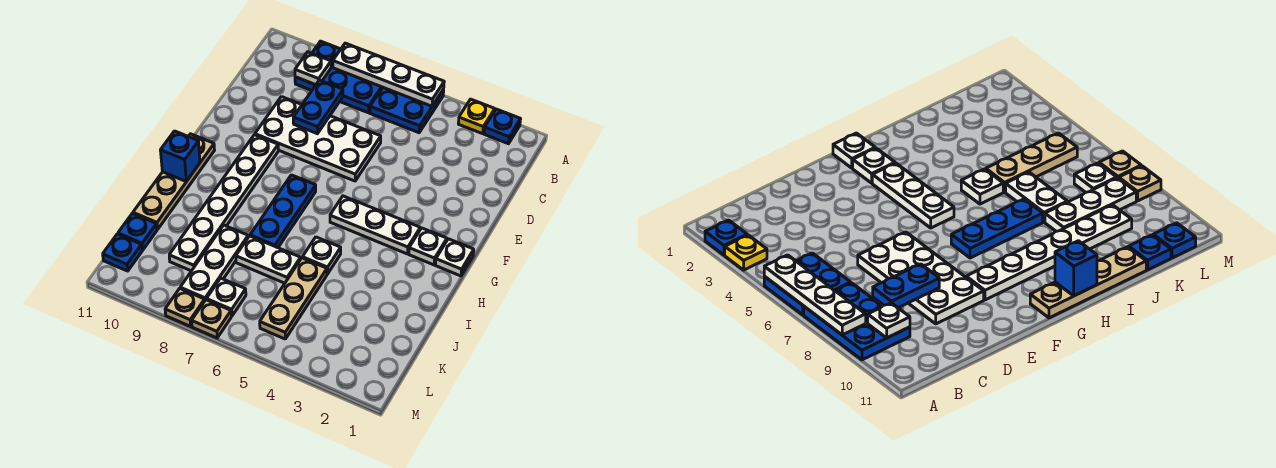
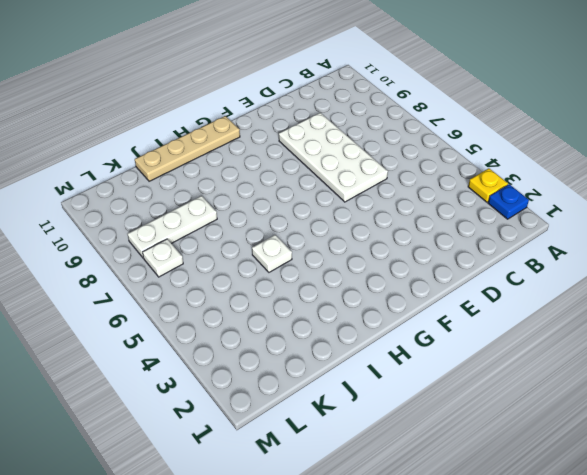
none -> blue 2x2 plate [370,88,444,133]
none -> blue 2x3 plate [295,41,383,113]
none -> white 1x6 plate [169,135,278,271]

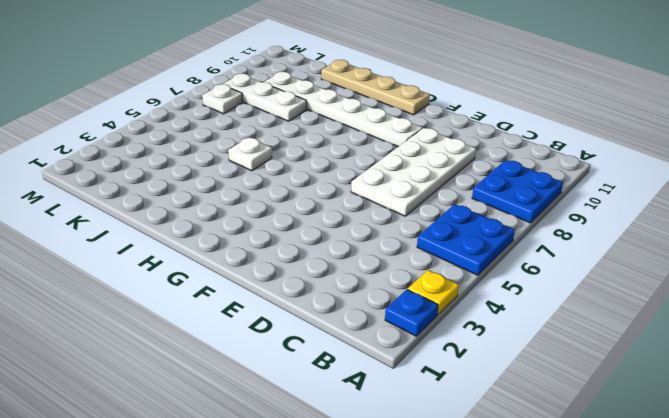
blue 2x2 plate [472,160,563,223] -> blue 2x3 plate [295,41,383,113]
none -> white 1x1 plate [436,239,474,276]
none -> white 1x1 plate [409,228,447,265]
none -> white 1x3 plate [330,196,420,254]

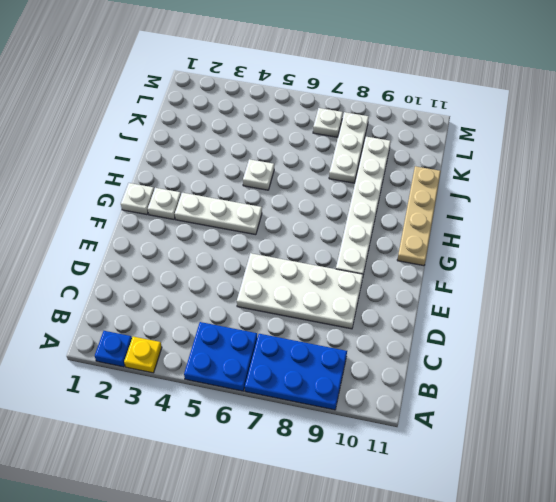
none -> blue 1x3 plate [250,175,316,248]
none -> tan 1x3 plate [260,258,327,339]
none -> white 1x2 plate [236,236,301,283]

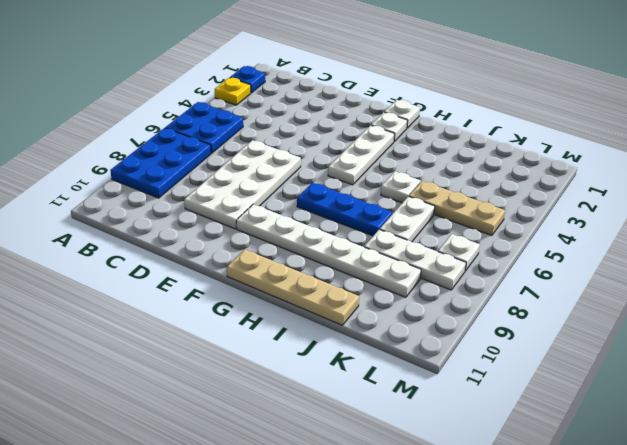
none -> blue 1x1 plate [118,213,157,250]
none -> blue 1x1 plate [103,234,142,271]
none -> tan 1x1 plate [192,300,231,338]

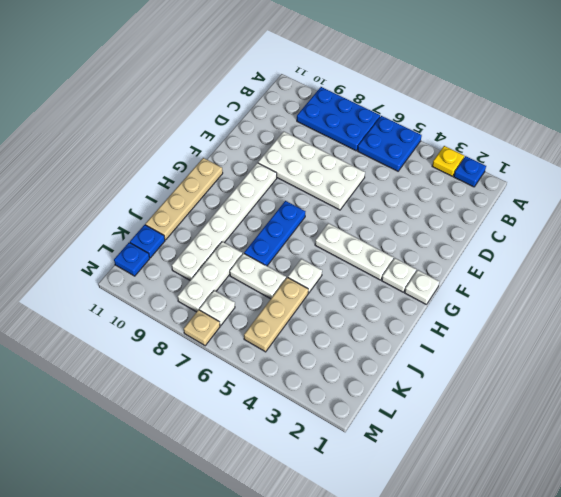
none -> tan 1x1 plate [165,288,205,326]
none -> white 1x4 plate [333,43,444,106]
none -> white 1x1 plate [295,52,331,85]

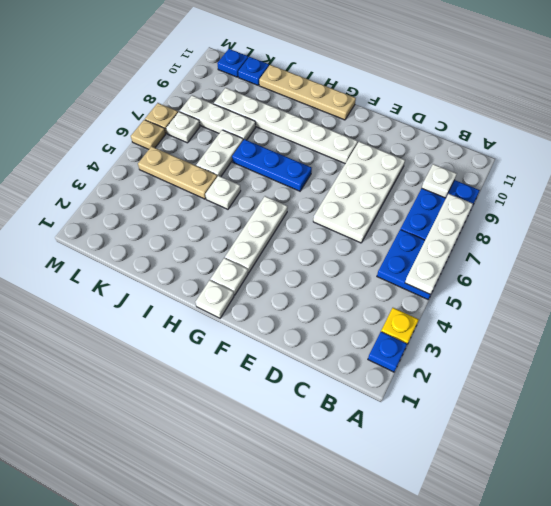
tan 1x1 plate [131,120,166,149] -> tan 1x1 plate moved to [165,288,205,326]
none -> blue 1x2 plate [293,80,343,134]
none -> blue 1x1 brick [160,131,200,181]

